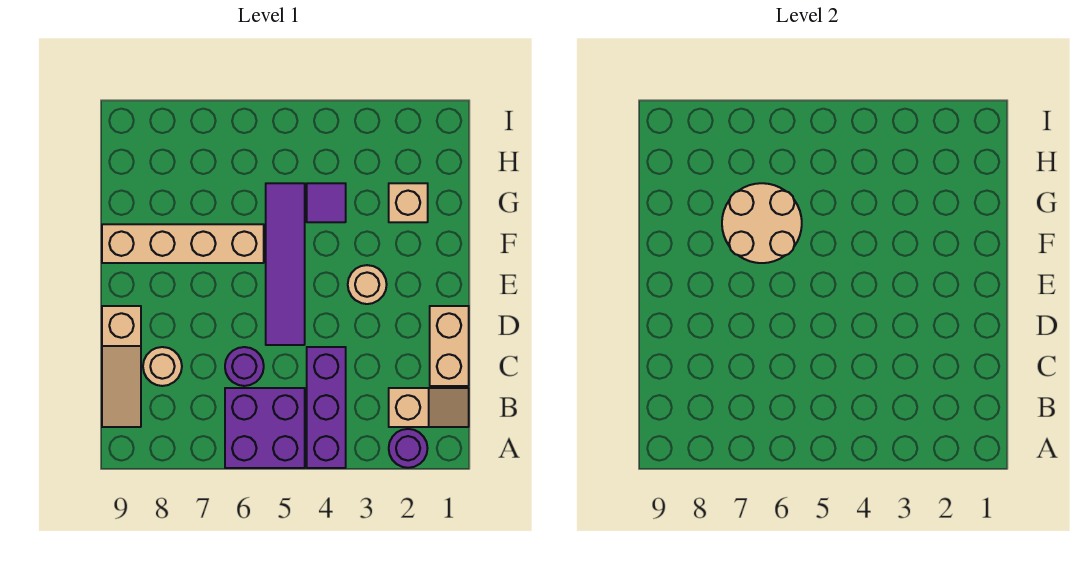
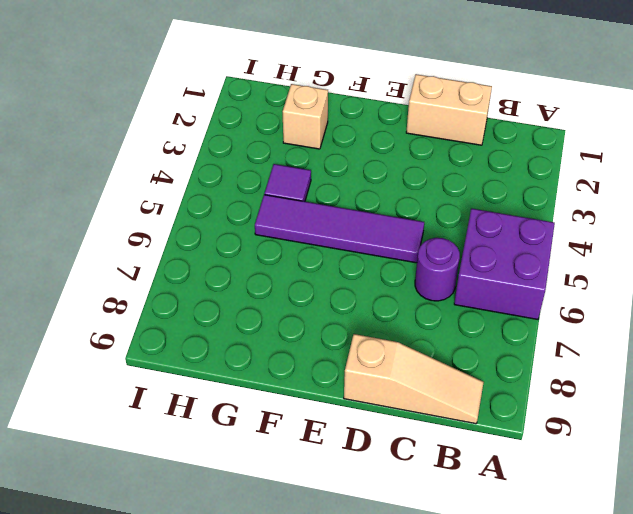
none -> purple 1x1 round brick [389,429,428,468]
none -> purple 1x3 brick [307,347,346,468]
none -> tan 1x2 slope [389,388,469,427]

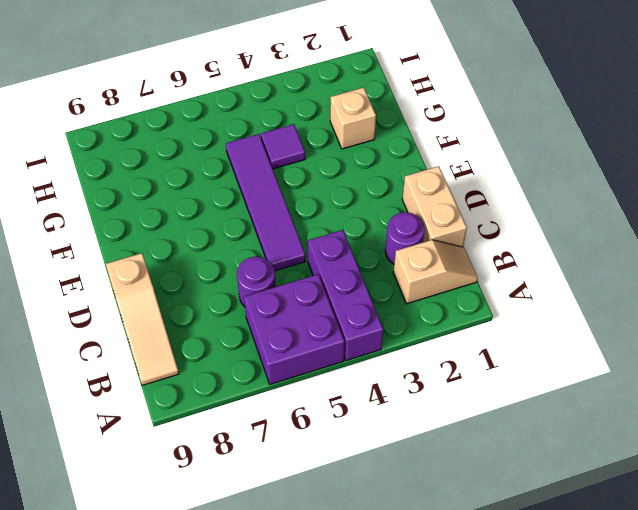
purple 1x1 round brick [385,212,425,264] -> purple 1x1 round brick moved to [389,429,428,468]
none -> tan 1x1 round brick [143,347,182,386]
none -> tan 1x1 round brick [348,265,387,304]
none -> tan 1x4 brick [102,224,264,263]

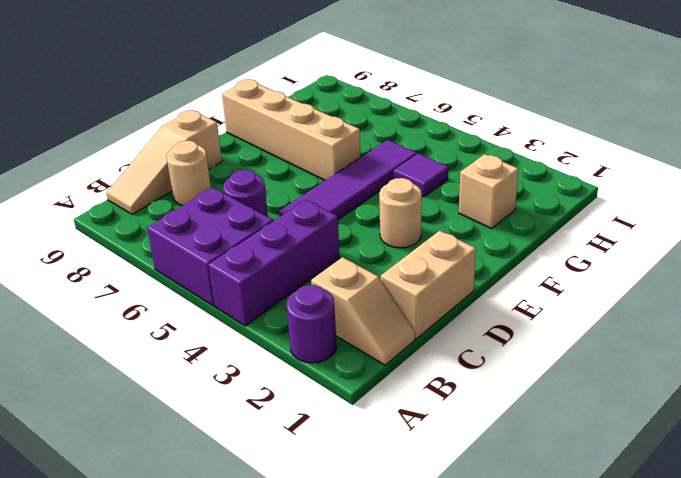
none -> tan 2x2 round brick [722,183,802,263]

